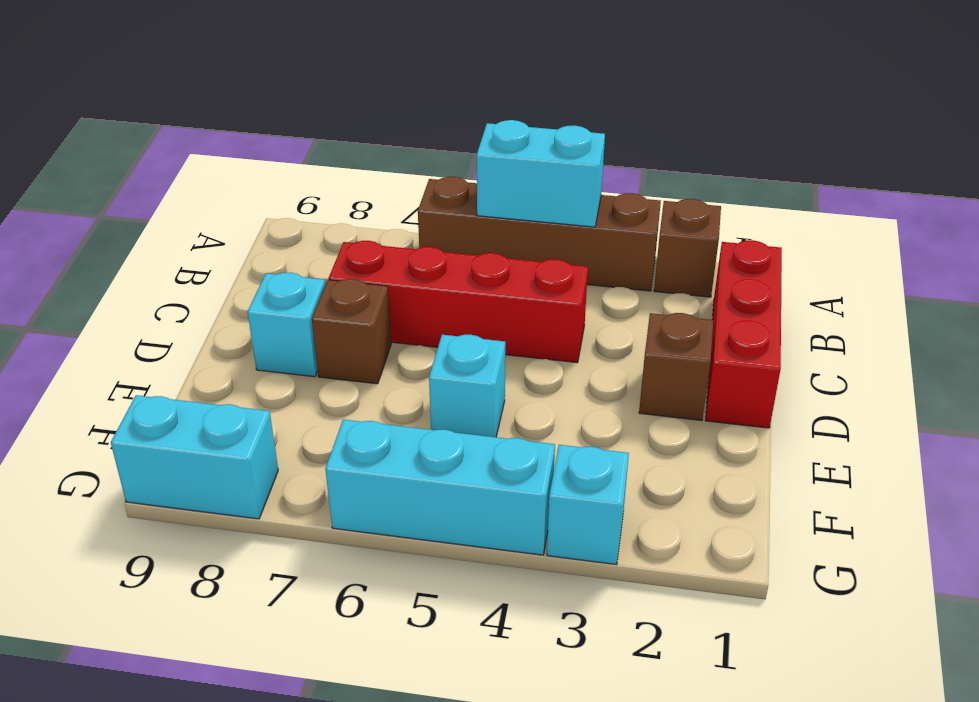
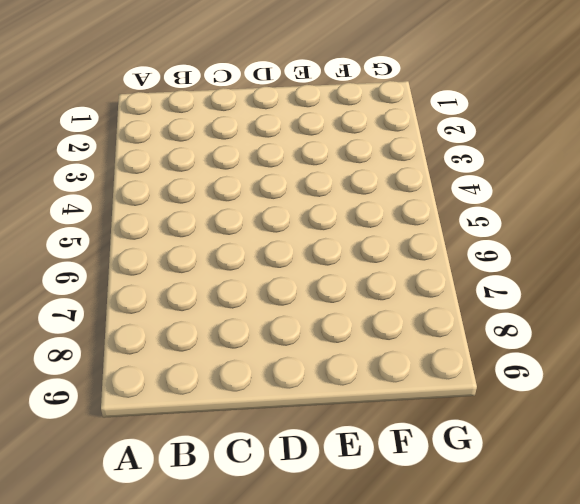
none -> brown 1x1 brick [654,199,721,297]
none -> brown 1x4 brick [418,177,661,291]
none -> red 1x3 brick [706,240,782,428]

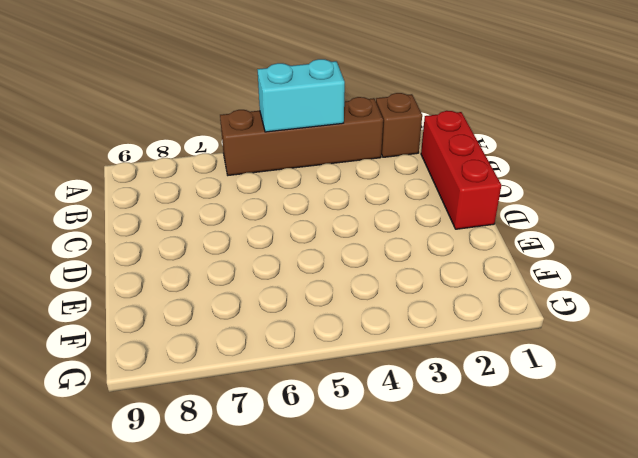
none -> red 1x4 brick [329,241,588,363]
none -> brown 1x1 brick [639,313,713,420]
none -> brown 1x1 brick [312,279,391,384]

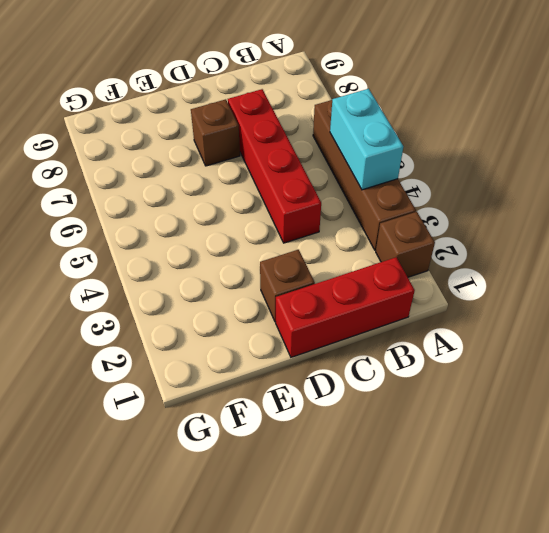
none -> cyan 1x1 brick [248,272,325,377]
none -> cyan 1x1 brick [429,335,505,437]
none -> cyan 1x1 brick [547,445,629,565]

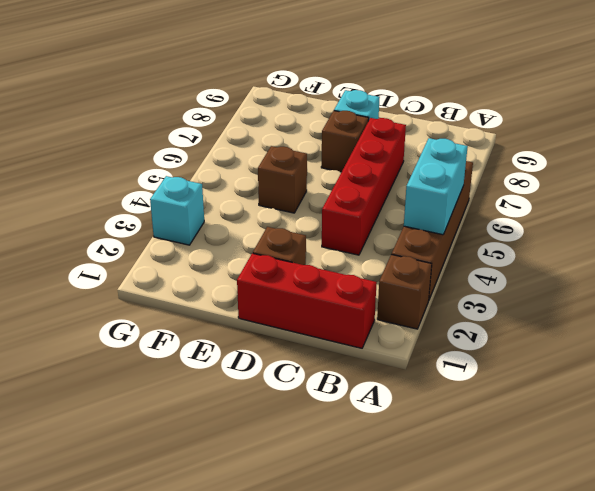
brown 1x1 brick [258,146,307,213] -> cyan 1x1 brick [429,335,505,437]
none -> cyan 1x3 brick [325,419,555,555]
none -> cyan 1x2 brick [111,395,278,519]

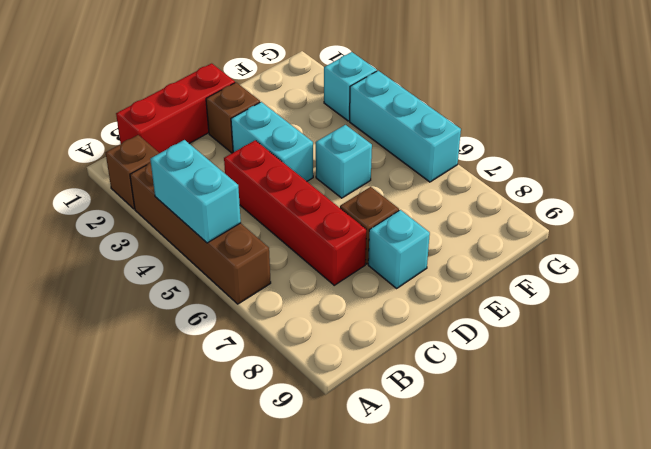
cyan 1x2 brick [231,102,313,181] -> cyan 1x2 brick moved to [111,395,278,519]

